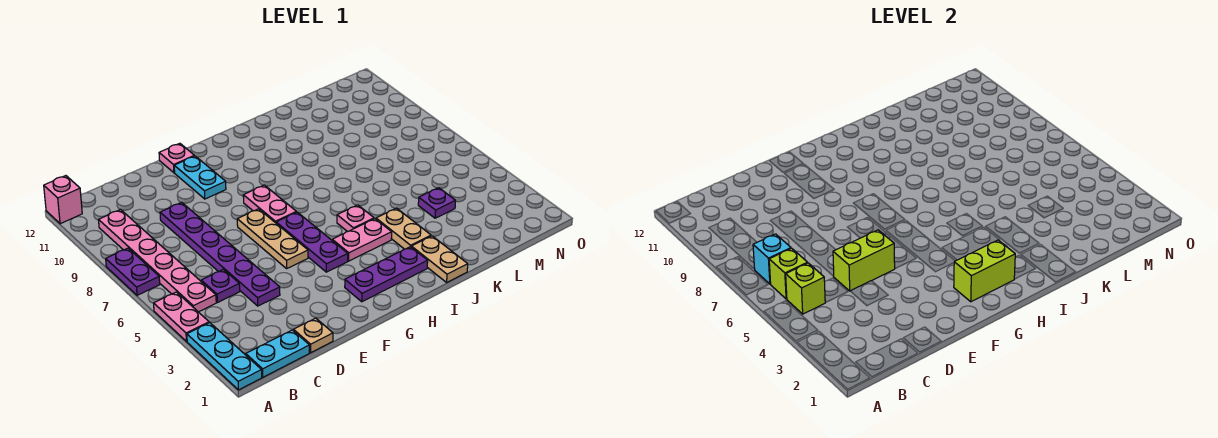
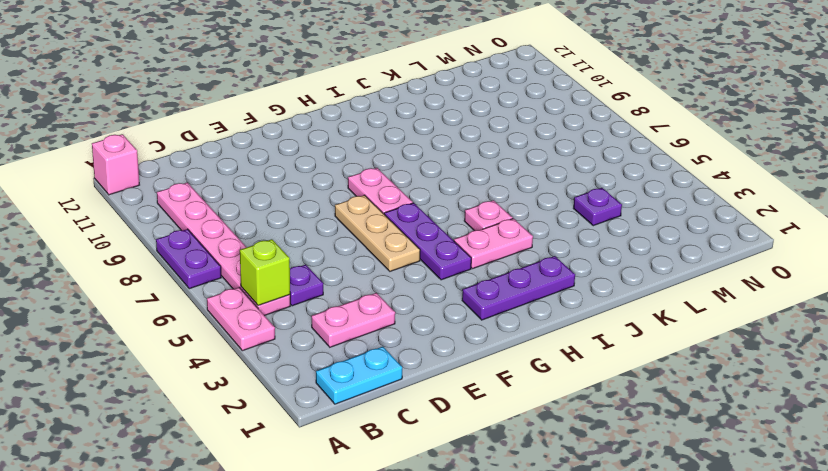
pink 1x2 plate [311,293,395,347] -> none
none -> cyan 1x3 plate [187,323,262,390]
none -> tan 1x1 plate [294,318,333,353]
none -> purple 1x6 plate [160,202,280,306]

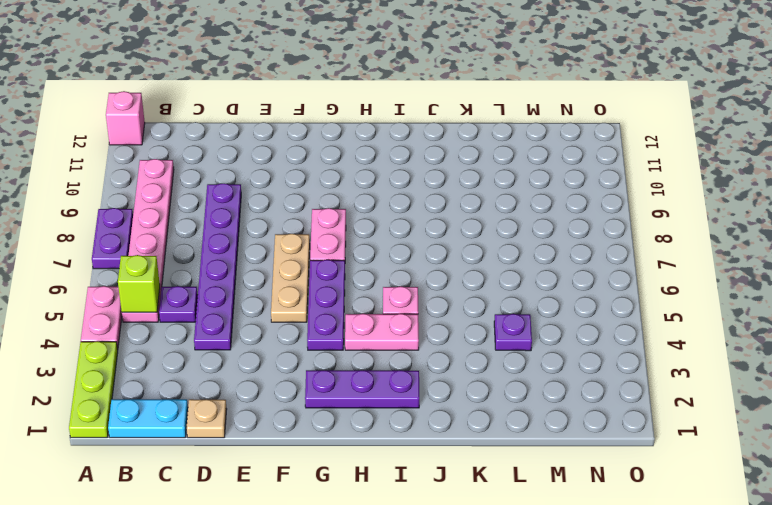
lime 1x3 plate [69,341,118,438] -> cyan 1x3 plate [187,323,262,390]
none -> cyan 1x2 plate [174,156,226,199]
none -> pink 1x1 plate [159,143,194,173]
none -> tan 1x2 plate [411,236,468,282]

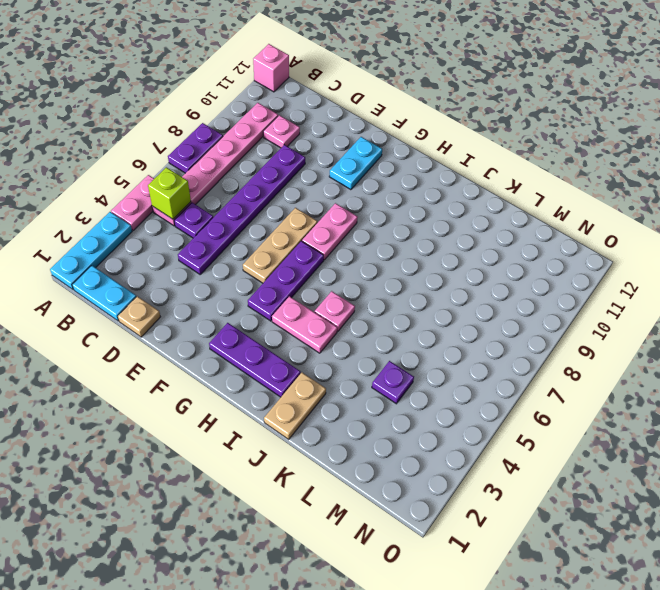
pink 1x1 plate [263,115,300,148] -> pink 1x1 plate moved to [159,143,194,173]
none -> tan 1x2 plate [376,208,431,249]
none -> lime 1x1 brick [769,248,808,299]
none -> cyan 1x1 brick [753,234,791,284]

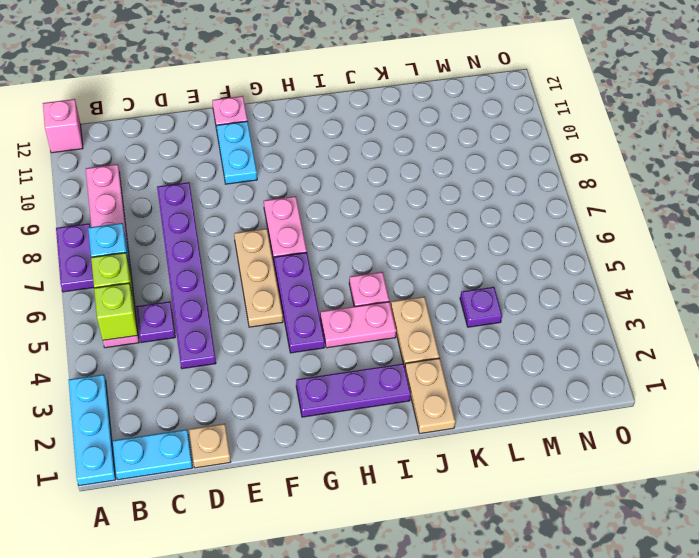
none -> pink 1x2 plate [154,292,209,341]
none -> lime 1x2 brick [833,230,895,291]
none -> lime 1x2 brick [954,240,1015,302]

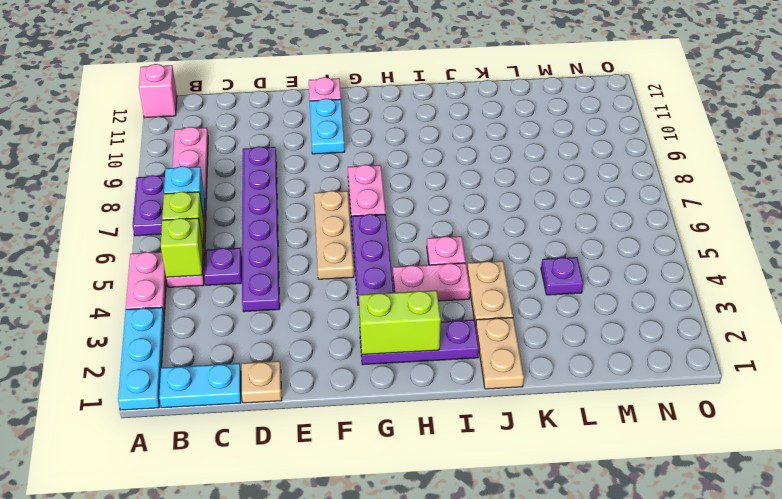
none -> lime 1x2 brick [833,230,895,291]

